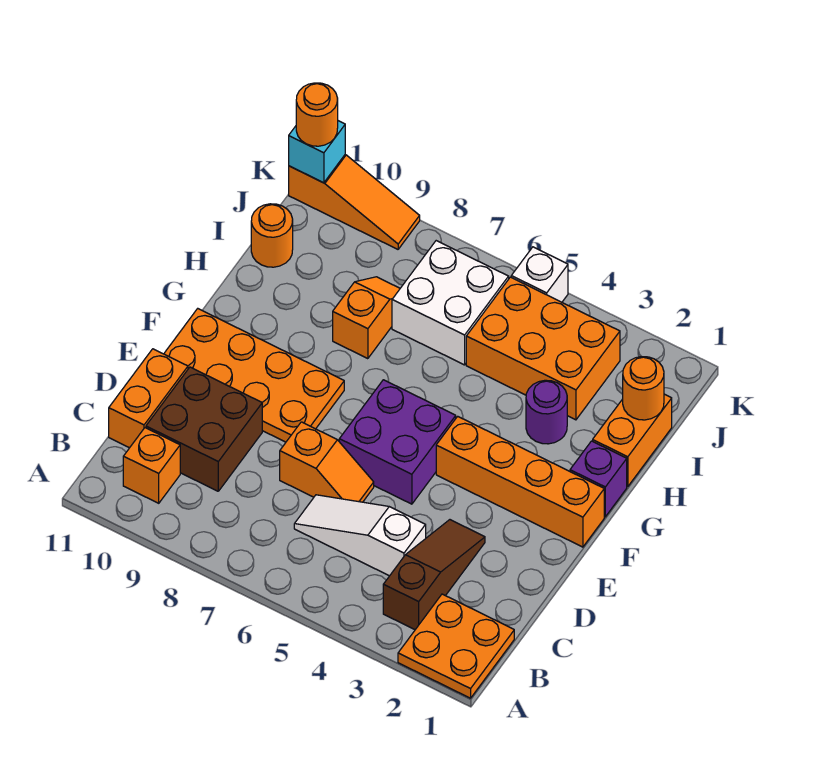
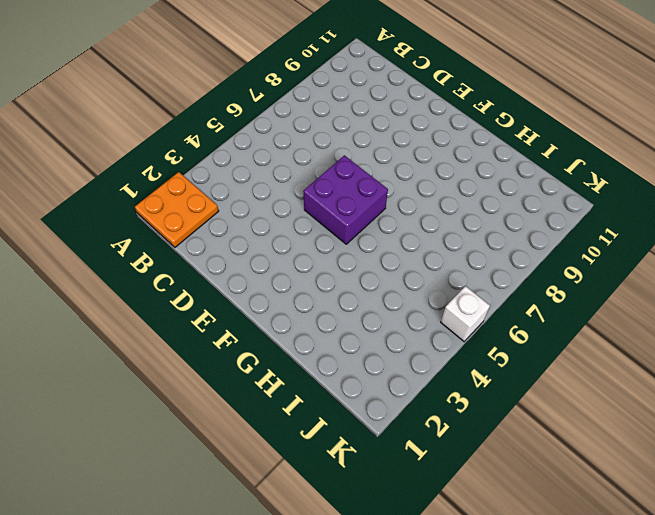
none -> brown 1x3 slope [383,520,485,630]
none -> orange 1x1 brick [123,428,180,503]
none -> white 1x3 slope [294,495,426,576]

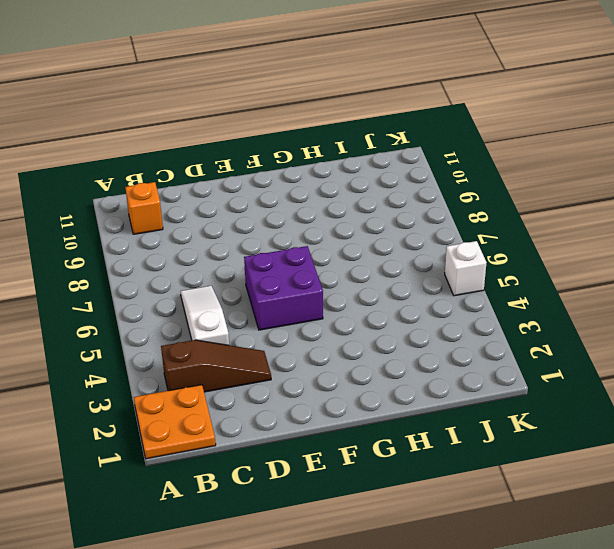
none -> brown 2x2 brick [146,367,262,491]
none -> orange 1x2 brick [109,349,188,448]
none -> orange 1x2 slope [280,422,374,502]

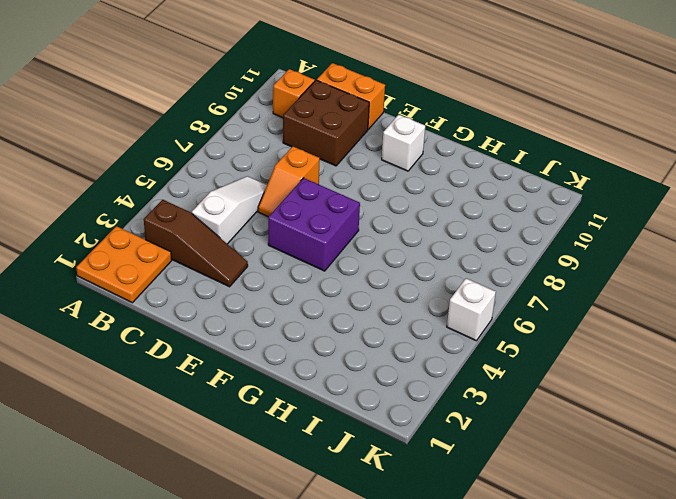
white 1x1 brick [382,115,425,171] -> orange 2x4 plate [164,309,344,442]
none -> orange 1x4 brick [436,416,604,547]
none -> purple 1x1 brick [570,441,627,517]
none -> orange 1x2 brick [593,394,672,487]

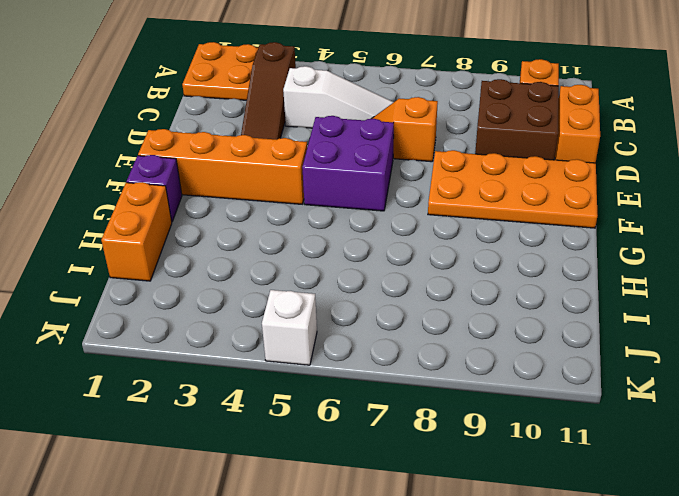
none -> purple 1x1 round brick [526,380,567,444]
none -> orange 1x2 slope [333,277,400,359]
none -> orange 2x3 brick [466,277,620,420]

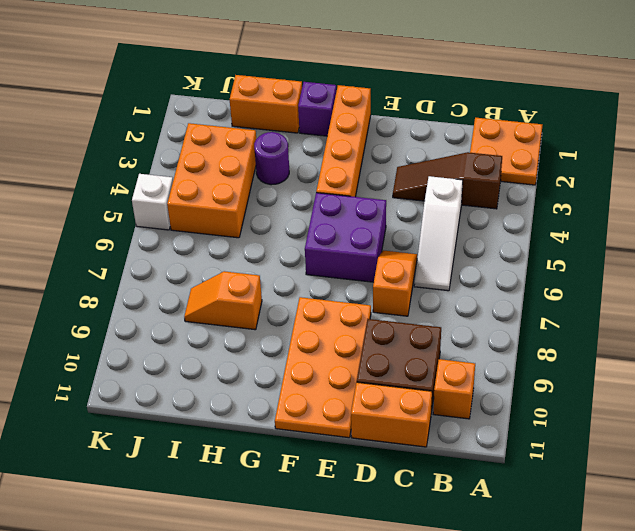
none -> white 2x2 brick [392,241,509,365]
none -> orange 1x1 round brick [251,204,293,267]
none -> orange 1x3 slope [289,155,420,249]

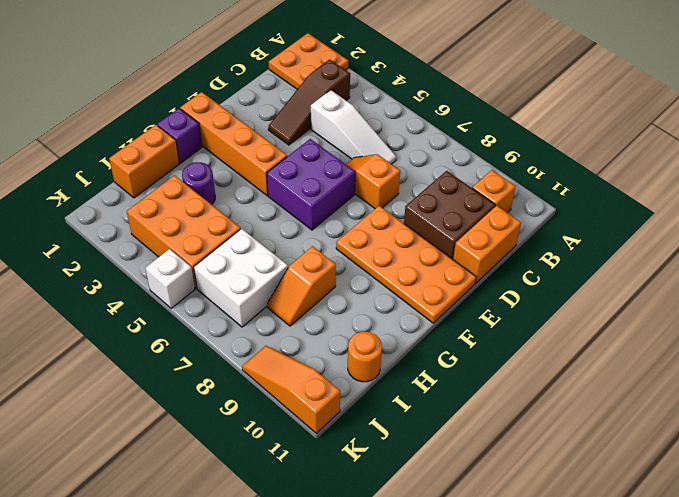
none -> orange 1x1 round brick [623,357,664,420]
none -> cyan 1x1 brick [289,121,345,183]
none -> orange 1x1 round brick [296,83,338,146]

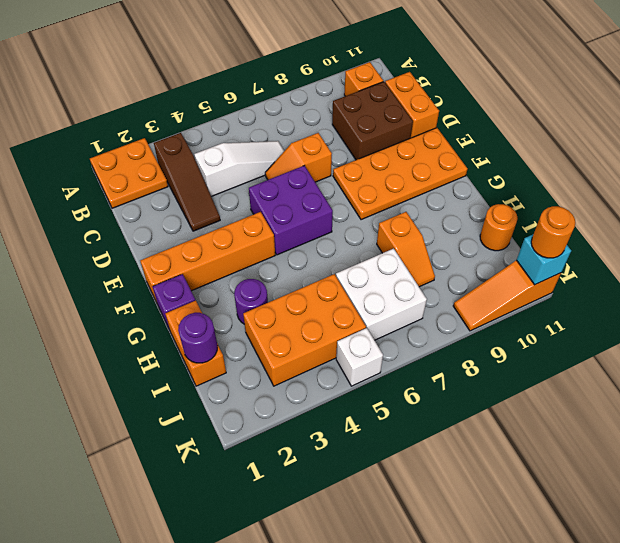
purple 1x1 round brick [178,313,217,363] -> orange 1x1 round brick [623,357,664,420]

